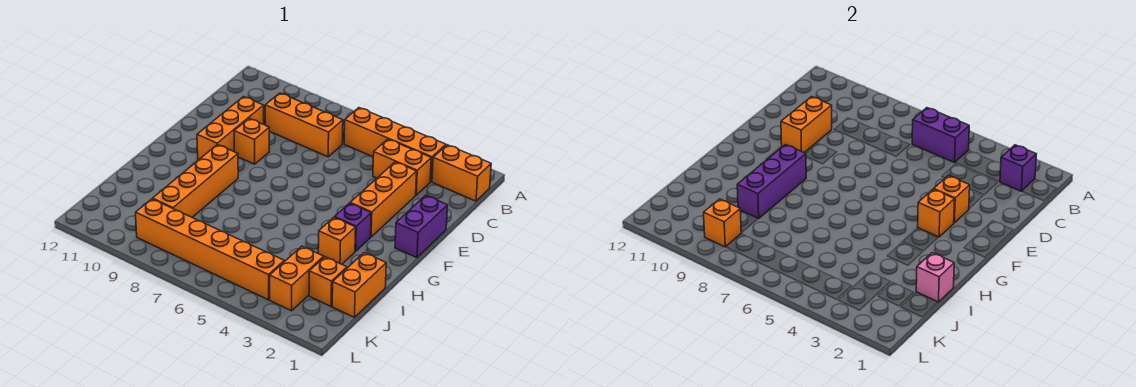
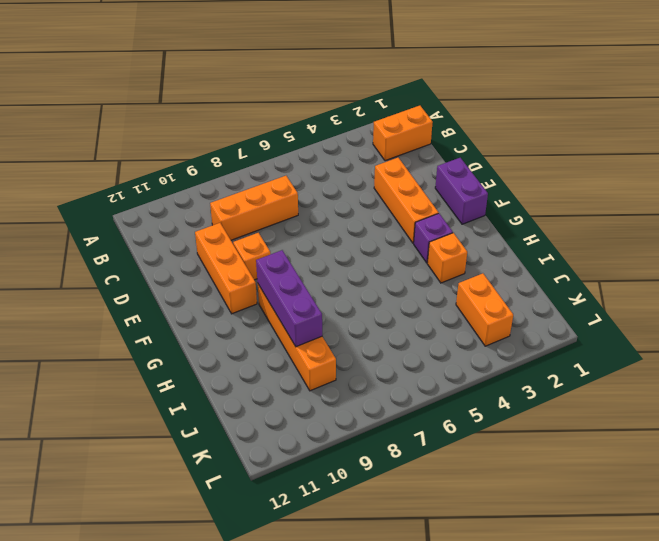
none -> orange 1x4 brick [344,108,446,182]
none -> orange 1x2 brick [373,139,431,195]
none -> orange 1x2 brick [332,253,386,317]

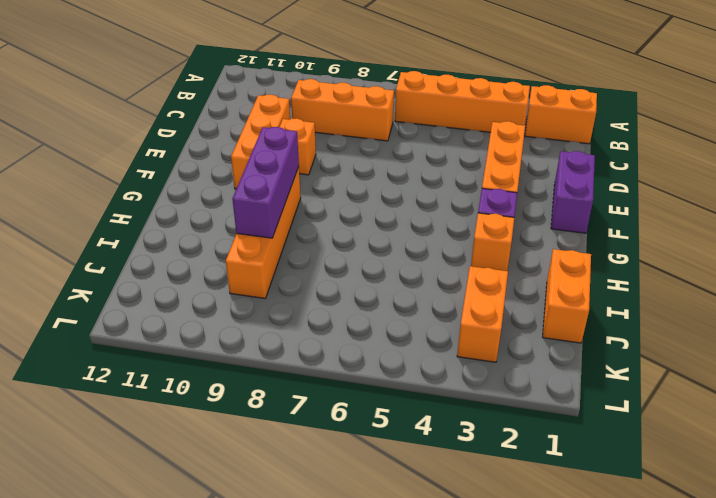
none -> orange 1x2 brick [373,139,431,195]
none -> orange 1x1 brick [309,257,347,306]
none -> orange 1x6 brick [136,199,284,300]

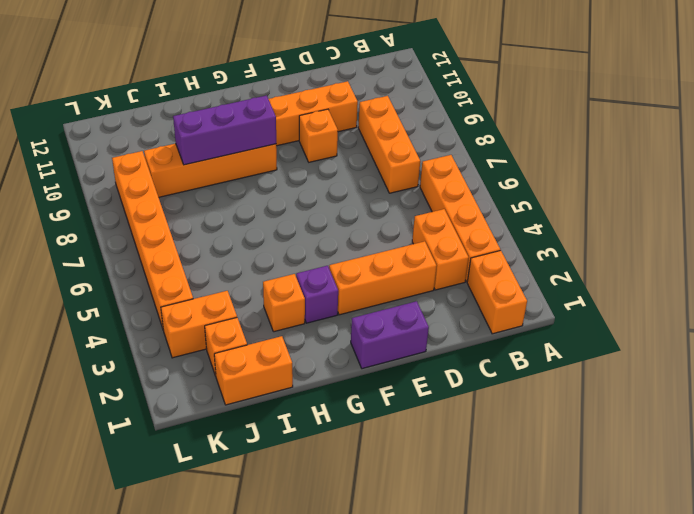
none -> purple 1x1 brick [1000,145,1036,191]
none -> purple 1x2 brick [912,108,969,163]
none -> orange 1x2 brick [781,97,832,153]

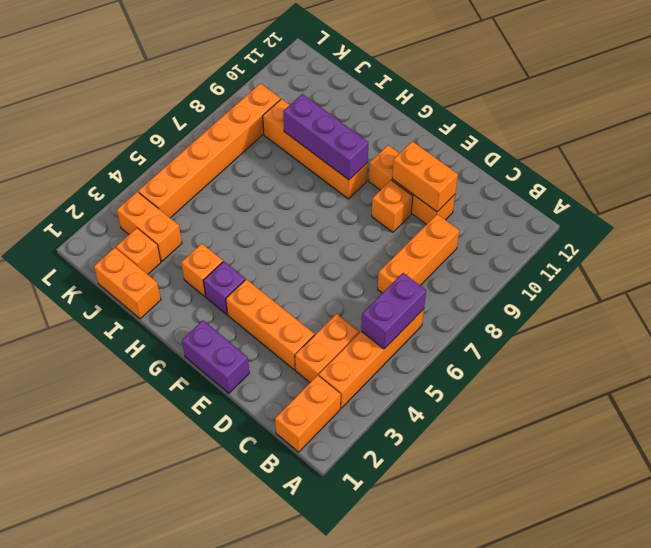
none -> purple 1x1 brick [1000,145,1036,191]
none -> orange 1x1 brick [934,176,970,223]
none -> orange 1x1 brick [918,189,955,237]

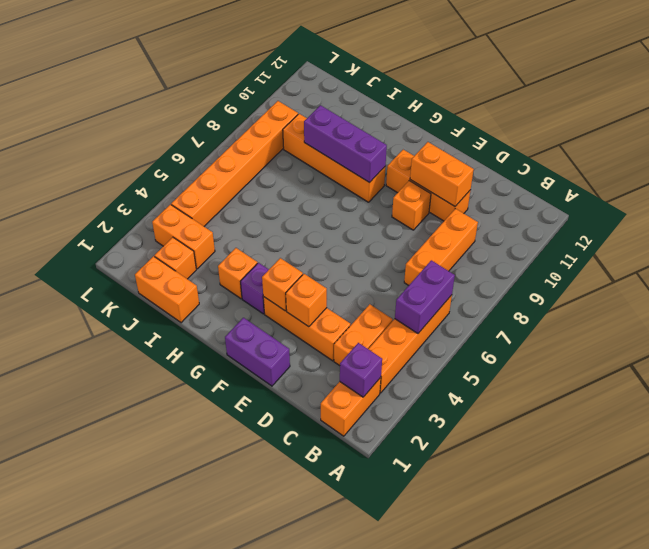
none -> pink 1x1 brick [916,253,954,302]
none -> orange 1x1 brick [704,199,741,247]

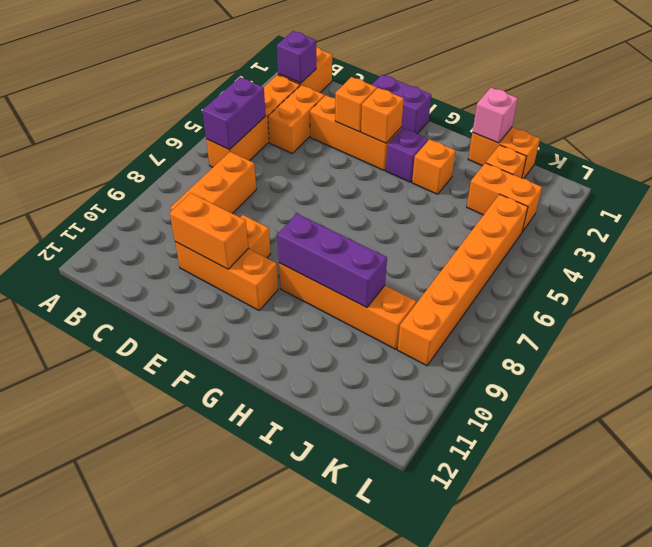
none -> orange 1x1 brick [704,199,741,247]

